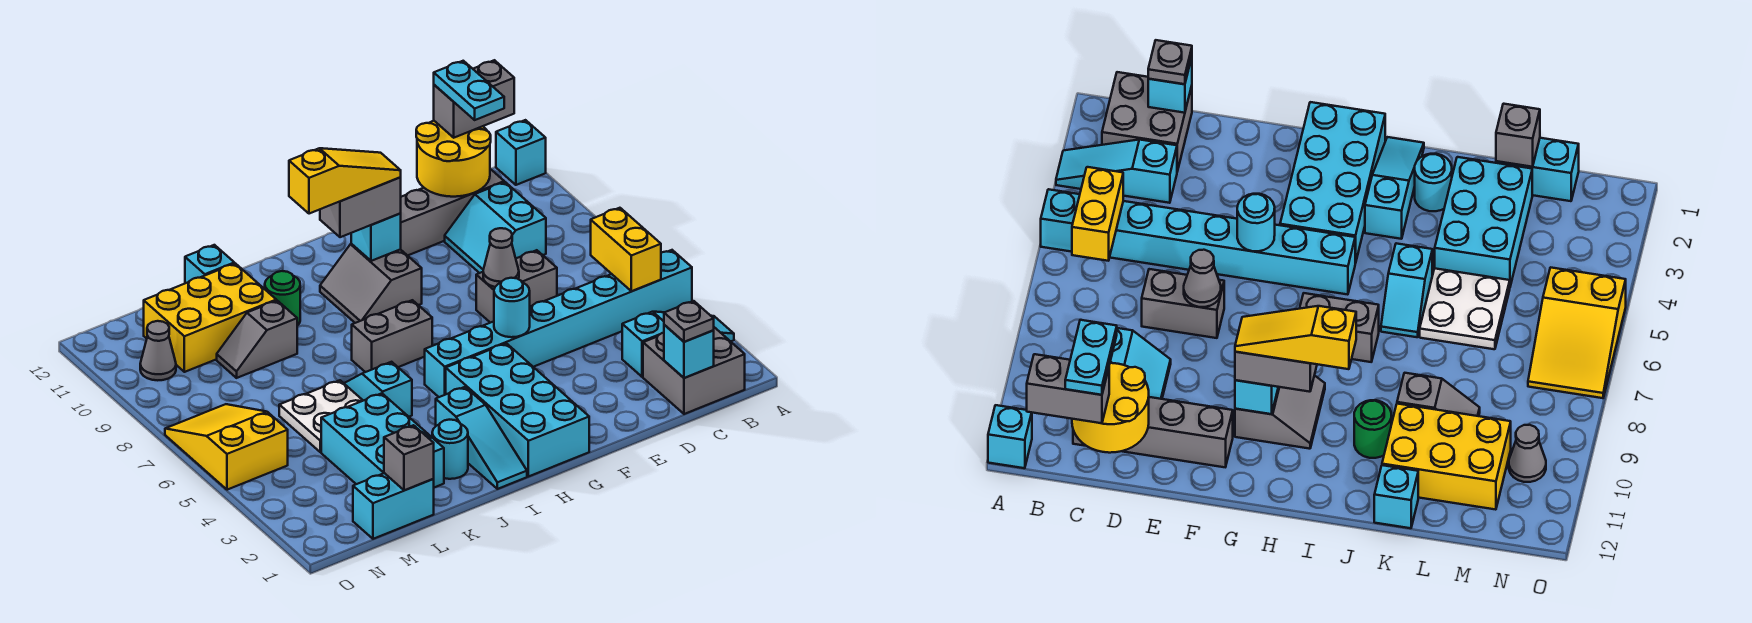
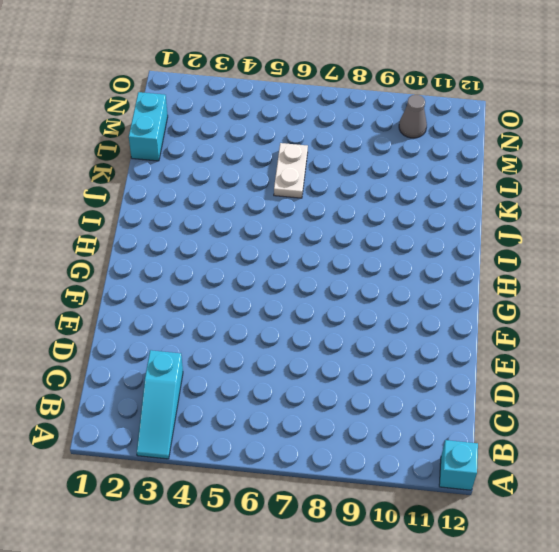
white 1x2 plate [274,143,308,198] -> white 2x2 plate [279,380,363,452]
none -> cyan 1x8 brick [425,250,692,397]
none -> grey 2x2 brick [643,327,745,414]
none -> cyan 2x2 slope [445,182,546,273]
none -> grey 1x4 brick [400,169,504,256]

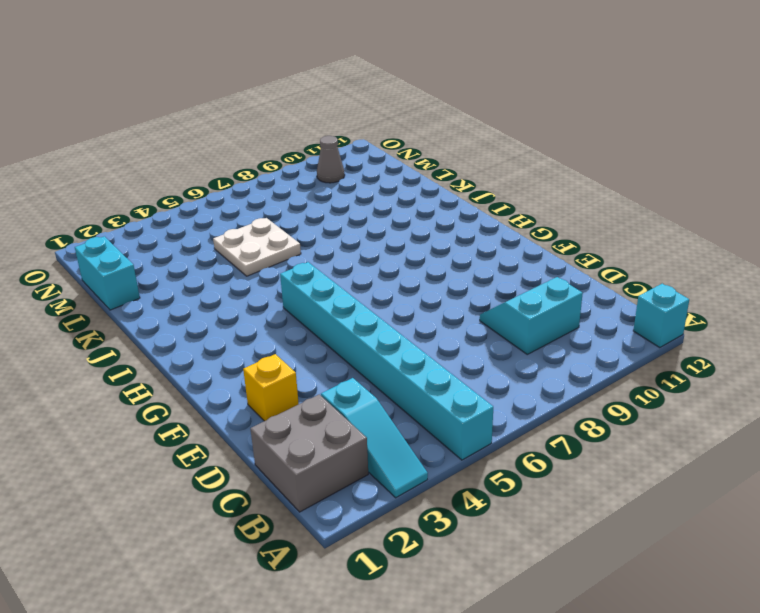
yellow 1x1 brick [243,354,299,421] -> none
none -> grey 1x4 brick [400,169,504,256]
none -> grey 1x2 brick [476,250,557,323]
none -> cyan 2x4 brick [446,343,589,477]
none -> grey 2x2 slope [320,244,422,323]

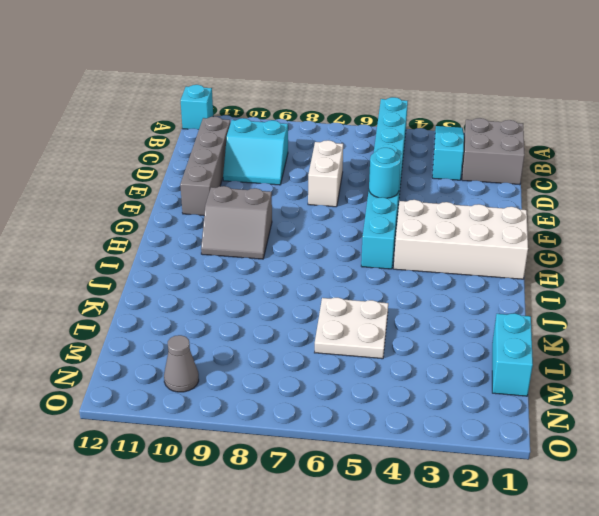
white 1x2 brick [308,140,343,207] -> grey 1x2 brick [476,250,557,323]
white 2x4 brick [394,200,528,279] -> cyan 2x4 brick [446,343,589,477]
none -> grey 1x2 brick [352,300,432,372]
none -> cyan 1x3 slope [436,387,527,489]
none -> cyan 1x1 round brick [432,420,468,479]
none -> cyan 1x2 slope [344,362,412,417]

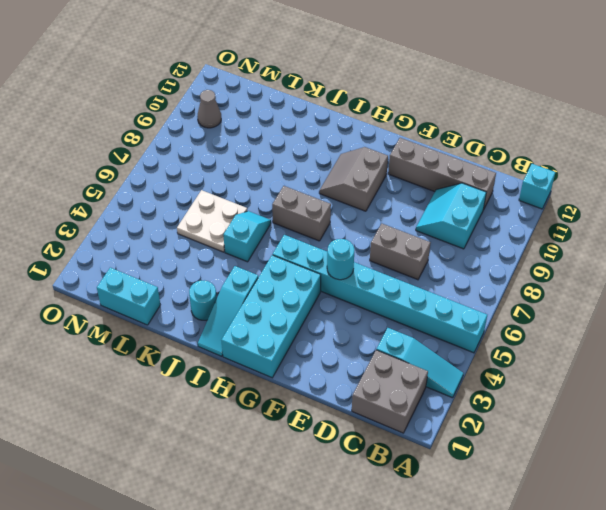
none -> green 1x1 round brick [265,271,300,326]
none -> cyan 2x3 brick [321,393,444,488]
none -> grey 1x2 slope [217,301,297,378]
none -> yellow 2x3 brick [144,263,276,372]

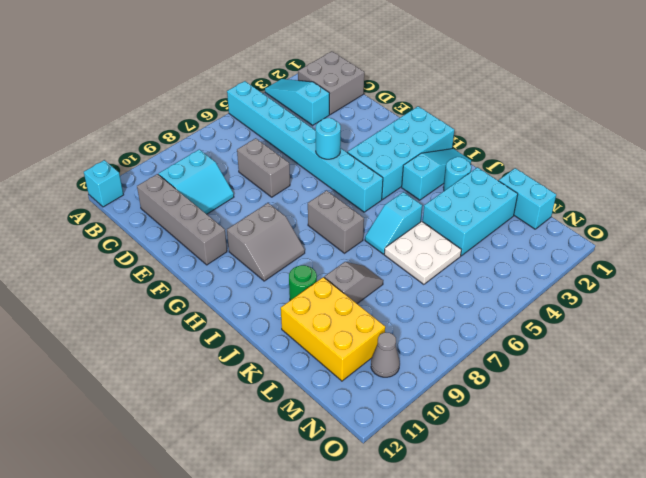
grey 1x2 slope [324,262,383,303] -> grey 1x2 slope turned to [217,301,297,378]
none -> cyan 1x1 brick [185,245,234,283]
none -> yellow 2x3 slope [165,404,288,490]
none -> yellow 1x2 brick [591,208,661,291]
none -> cyan 1x1 brick [664,325,714,378]

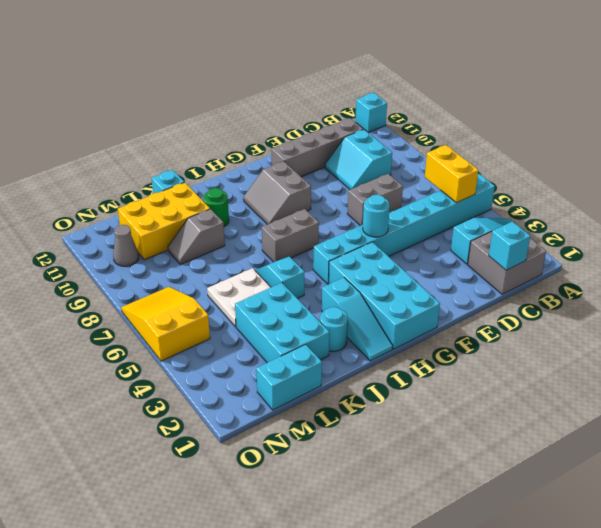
none -> yellow 2x2 round brick [416,121,491,197]
none -> grey 1x1 cone [483,228,519,287]
none -> cyan 1x1 brick [351,214,401,261]
none -> grey 1x1 brick [384,425,434,490]

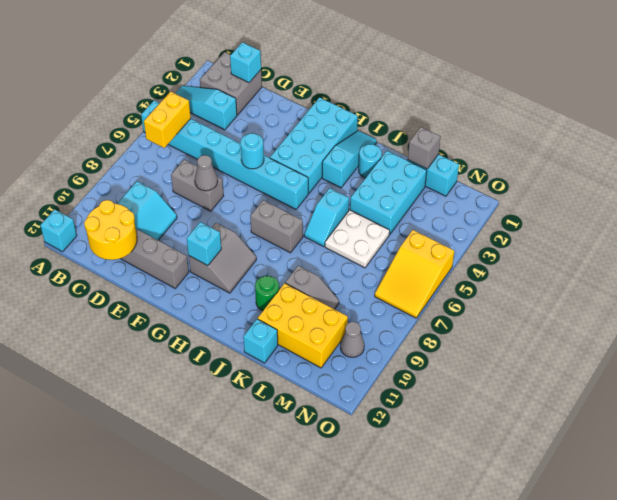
none -> grey 1x2 brick [434,60,514,138]
none -> grey 1x1 plate [664,301,714,342]
none -> grey 1x2 brick [320,177,401,237]
none -> cyan 1x2 plate [434,61,504,120]

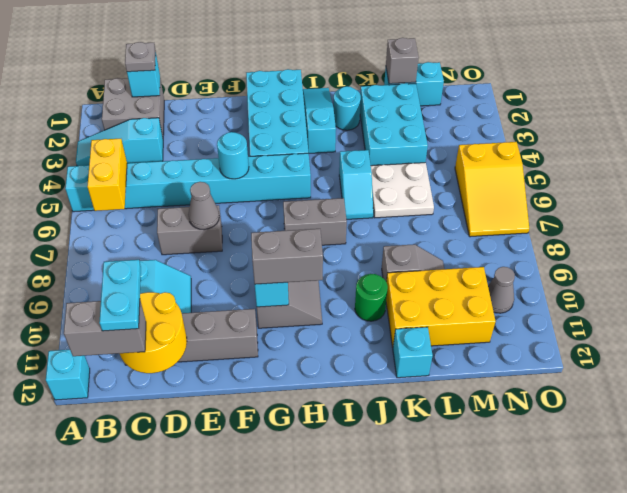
none -> yellow 1x3 slope [289,148,401,214]

